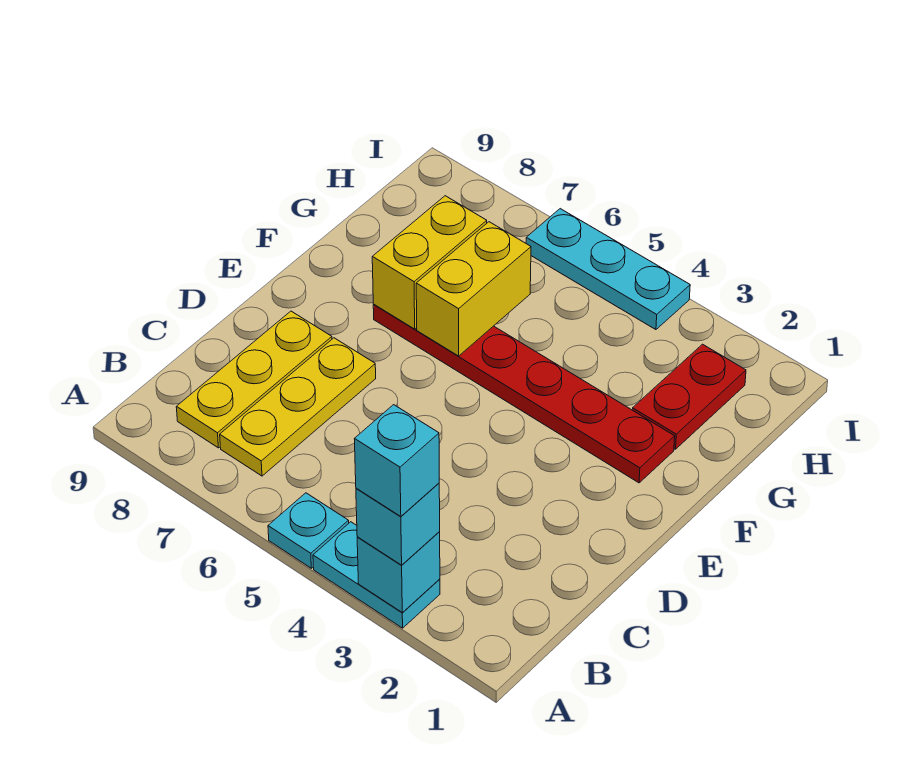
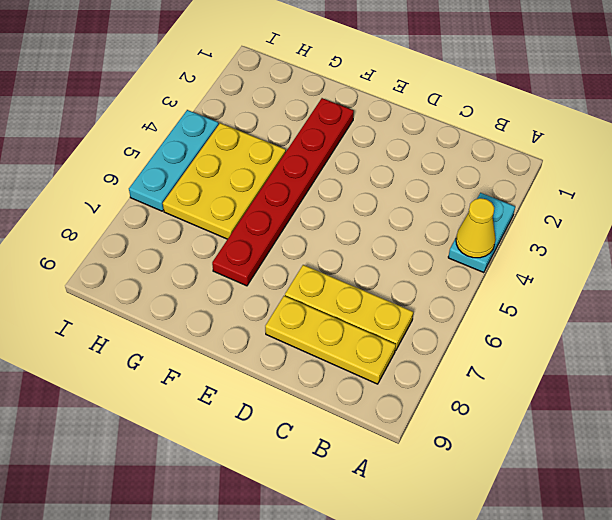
yellow 1x1 cone [456,198,496,258] -> none
yellow 2x3 plate [163,123,286,239] -> none
none -> cyan 1x1 plate [268,493,349,568]
none -> red 1x2 plate [632,344,746,449]
none -> cyan 1x1 brick [357,532,440,612]

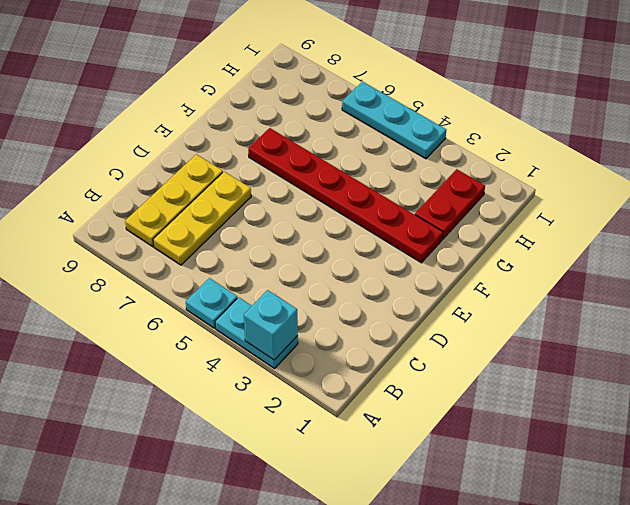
none -> yellow 1x2 brick [416,222,531,356]
none -> yellow 1x2 brick [372,196,487,329]
none -> cyan 1x1 brick [356,483,440,565]

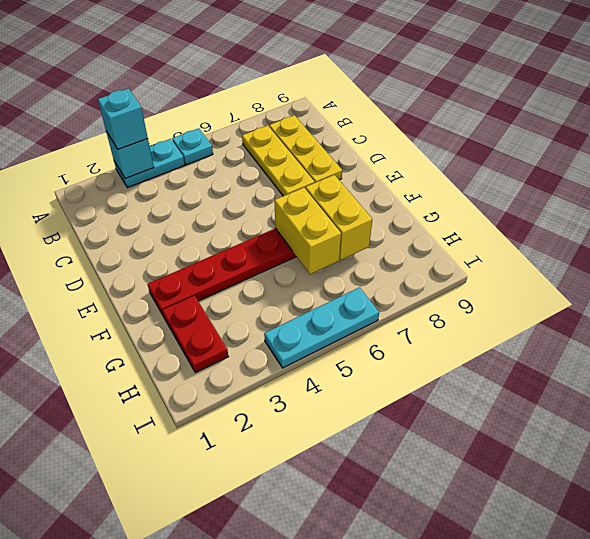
none -> cyan 1x1 brick [355,405,439,516]

